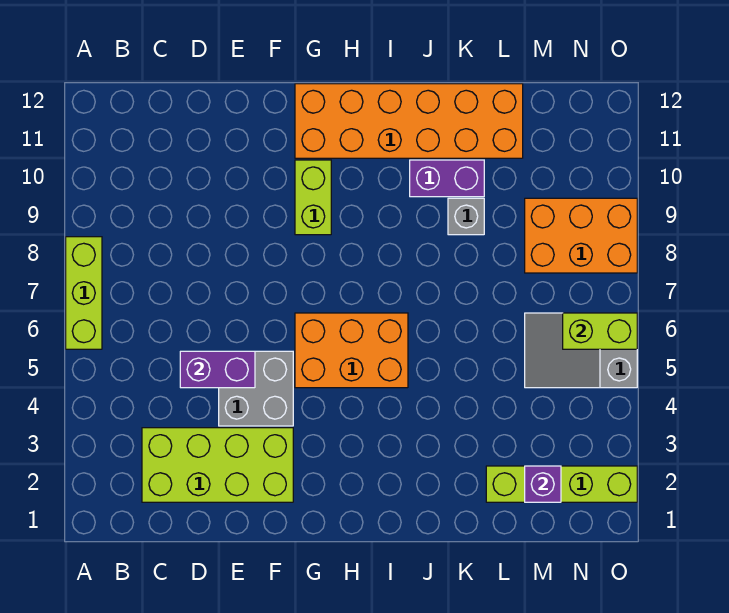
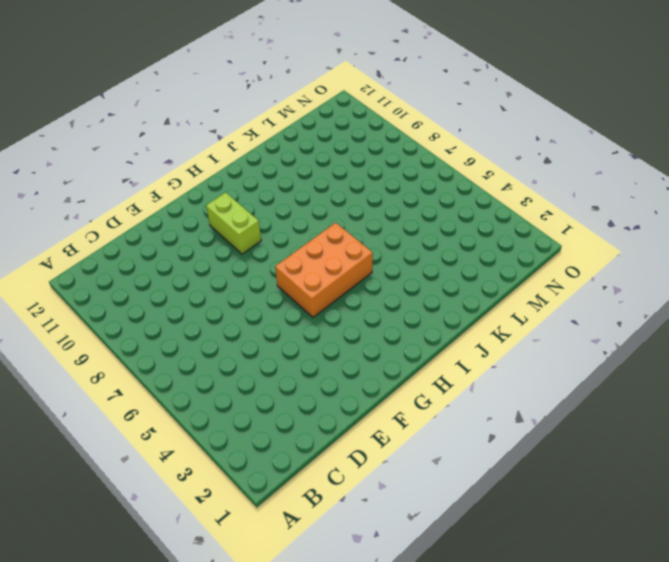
none -> lime 1x3 brick [66,237,102,349]
none -> lime 2x4 brick [142,428,293,502]
none -> grey 2x2 brick [219,351,293,426]

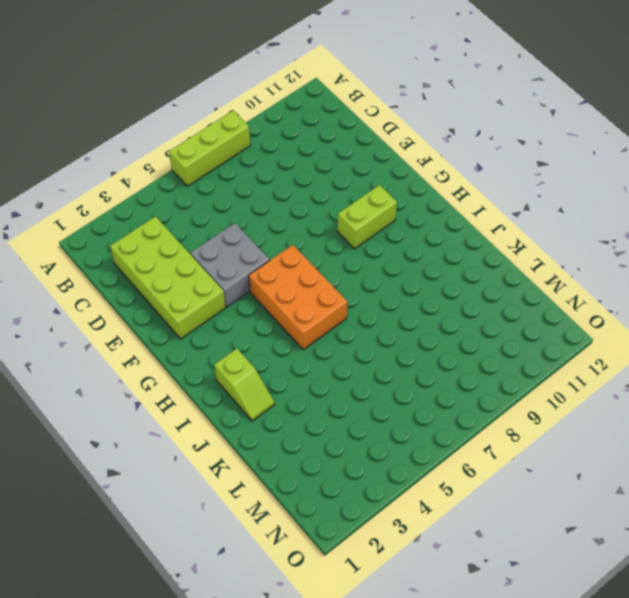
lime 1x2 slope [214,349,275,421] -> none
none -> orange 2x6 brick [295,84,523,158]
none -> purple 1x2 brick [410,160,484,197]
none -> grey 1x1 brick [448,198,484,235]

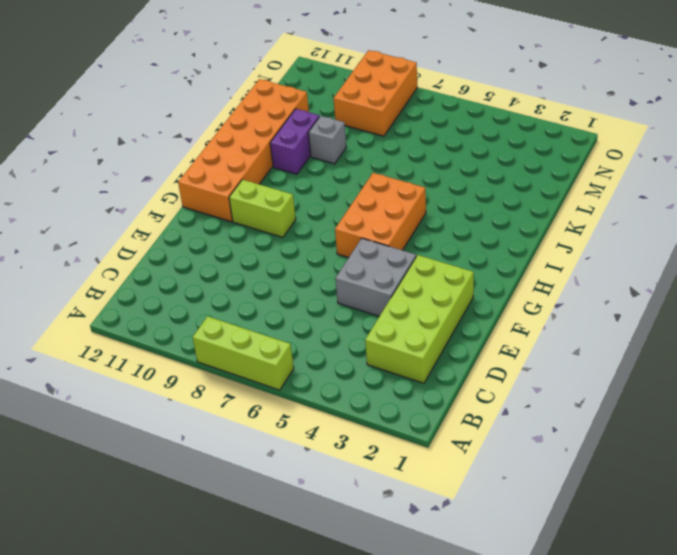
none -> lime 1x4 brick [486,466,637,502]
none -> grey 2x3 slope [525,313,637,388]
none -> purple 1x2 brick [180,351,255,388]

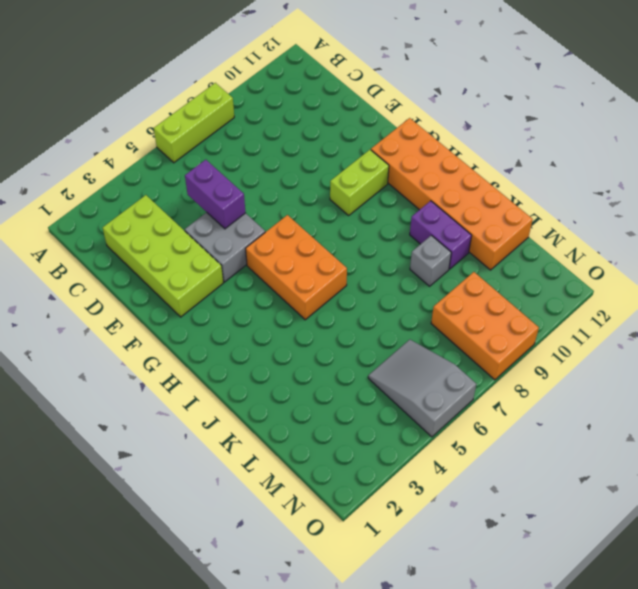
none -> lime 1x4 brick [486,466,637,502]
none -> purple 1x1 brick [525,466,561,502]
none -> lime 1x2 brick [563,313,637,349]

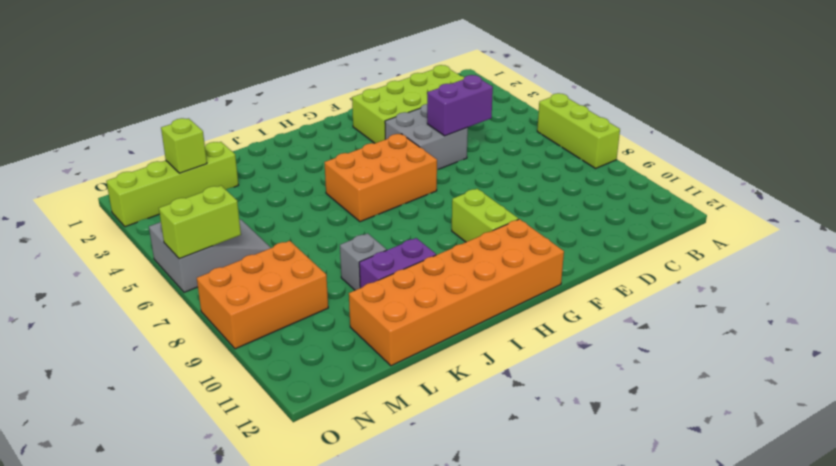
lime 1x1 brick [161,118,207,173] -> purple 1x1 brick [525,466,561,502]

